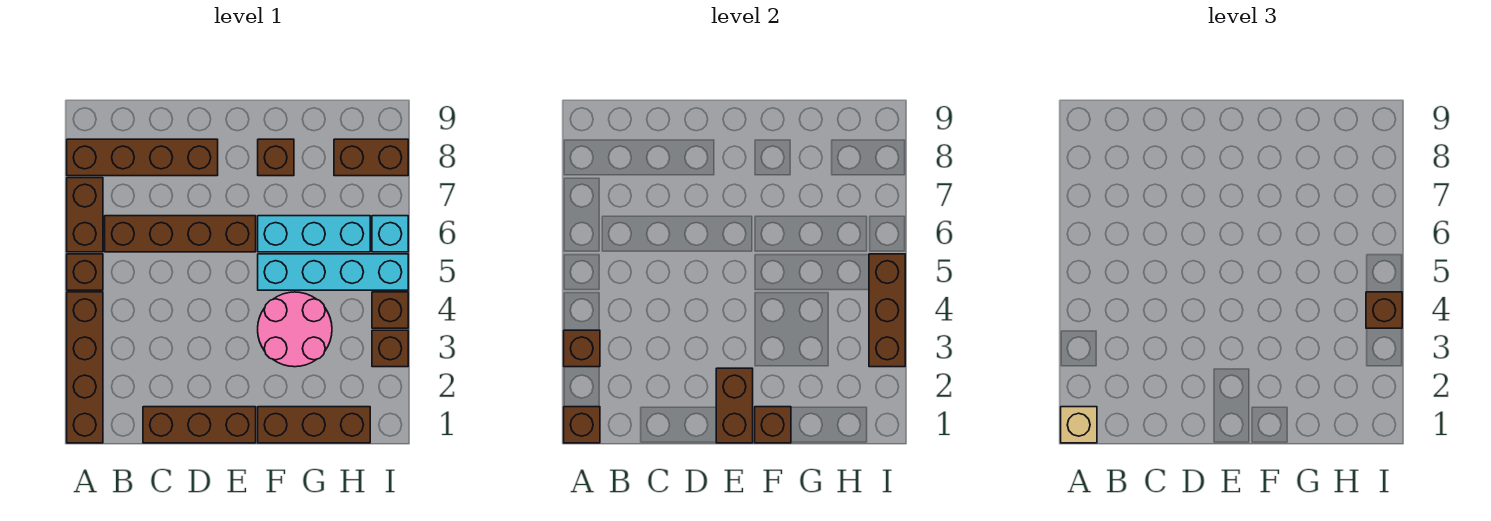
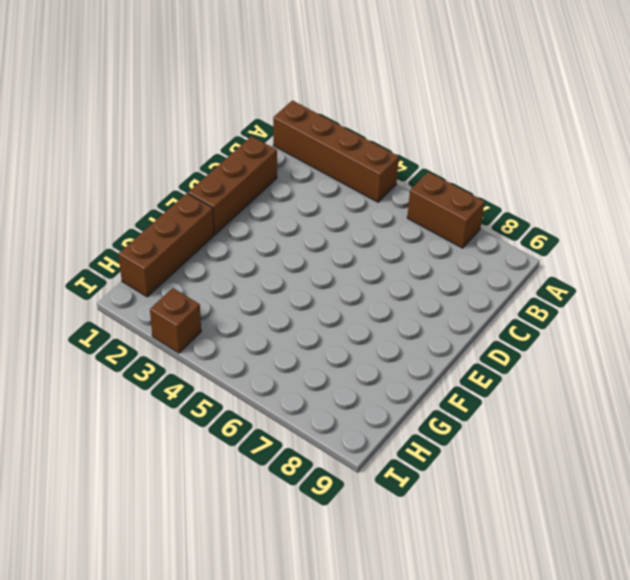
none -> brown 1x1 brick [67,254,103,290]
none -> brown 1x4 brick [67,139,218,176]
none -> brown 1x4 brick [105,216,256,252]

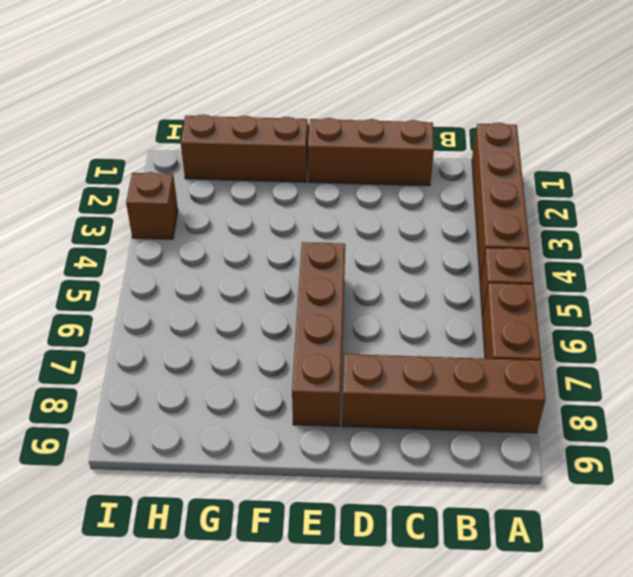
brown 1x4 brick [292,242,345,426] -> brown 1x4 brick turned to [105,216,256,252]
none -> pink 2x2 round brick [258,292,332,367]
none -> cyan 1x4 brick [258,254,408,290]
none -> cyan 1x3 brick [258,216,370,252]

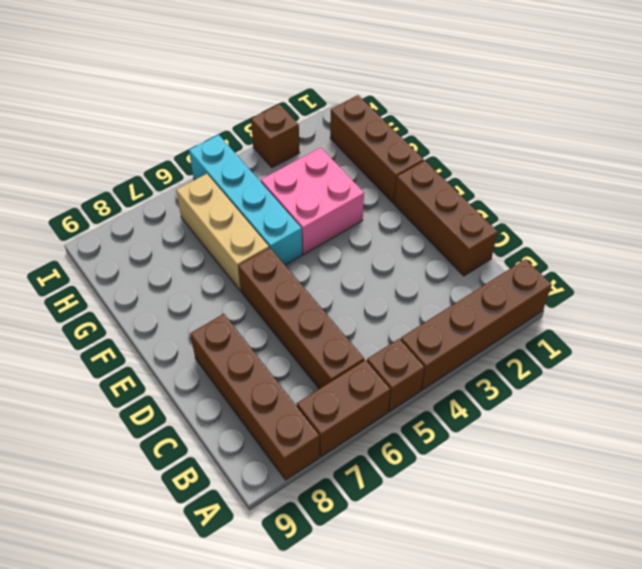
pink 2x2 brick [261,148,364,254] -> pink 2x2 round brick [258,292,332,367]
tan 1x3 brick [176,174,269,291] -> cyan 1x3 brick [258,216,370,252]
none -> brown 1x1 brick [258,139,294,176]
none -> brown 1x2 brick [334,139,408,176]
none -> brown 1x1 brick [372,292,408,328]

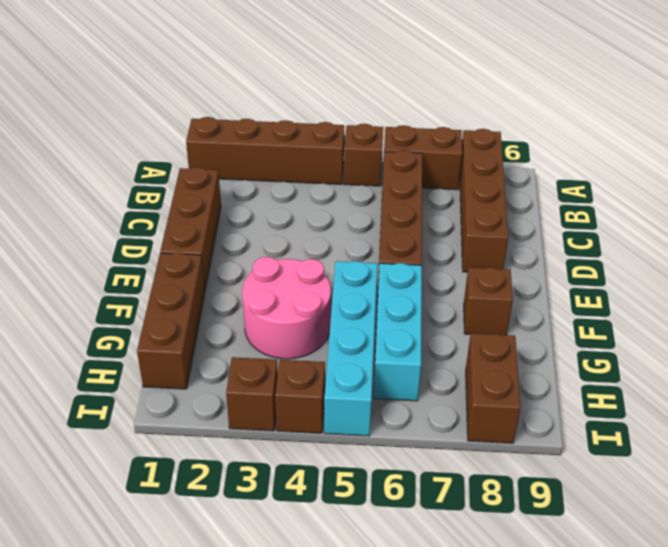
none -> cyan 1x1 brick [372,216,408,252]
none -> brown 1x1 brick [564,407,600,443]
none -> brown 1x1 brick [564,330,600,367]

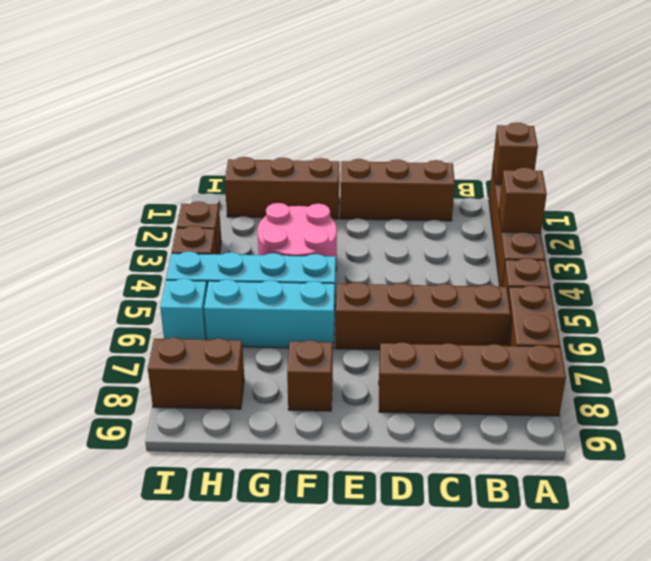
none -> brown 1x2 brick [716,368,753,443]
none -> brown 1x1 brick [755,407,791,443]
none -> brown 1x3 brick [869,254,905,367]

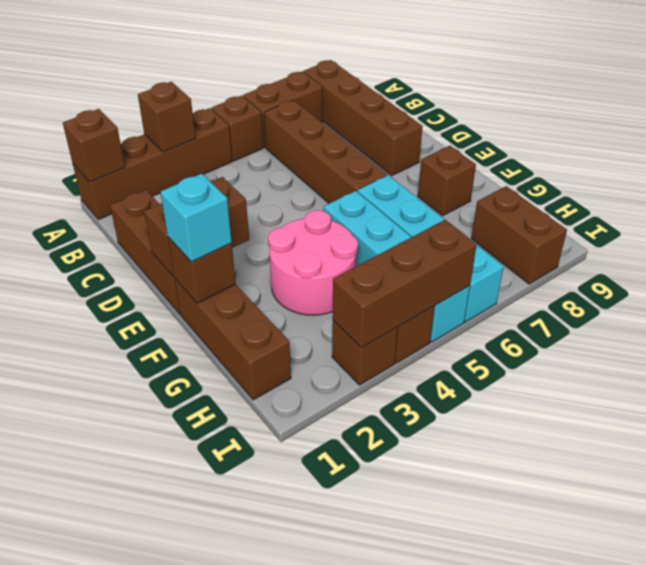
cyan 1x1 brick [160,174,232,262] -> none
none -> tan 1x1 brick [1061,407,1097,443]
none -> brown 1x1 brick [1366,292,1402,328]

